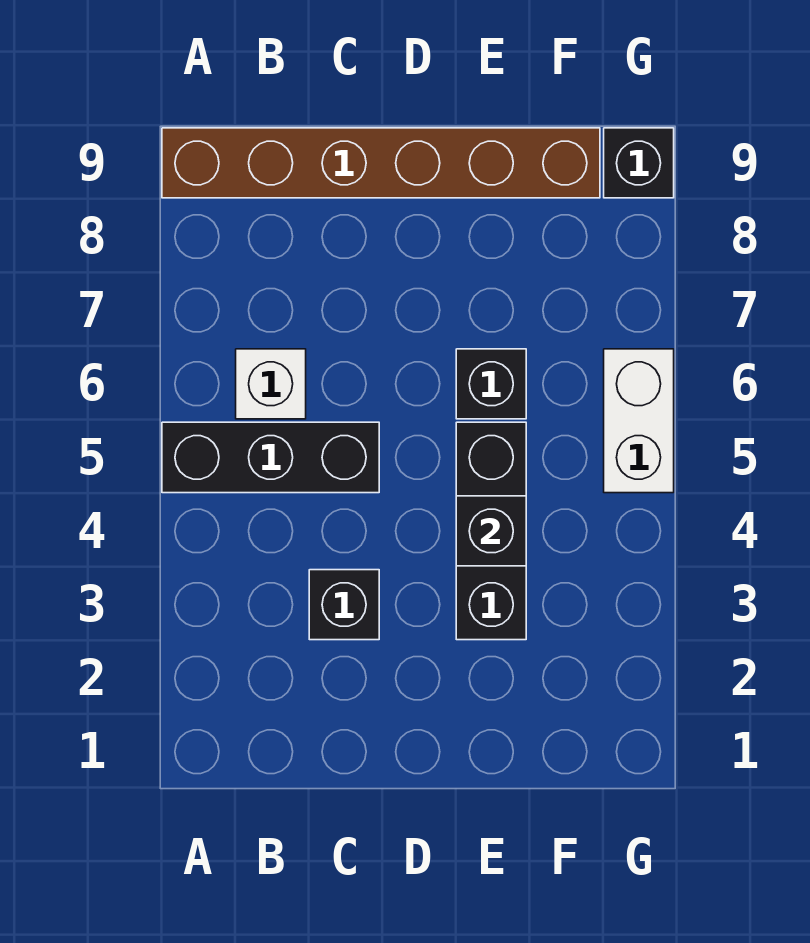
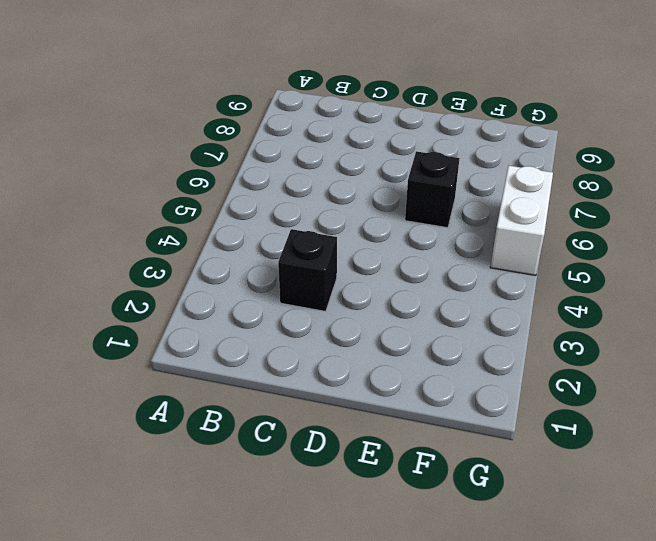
none -> black 1x3 brick [162,422,379,493]
none -> brown 1x6 brick [162,128,600,198]

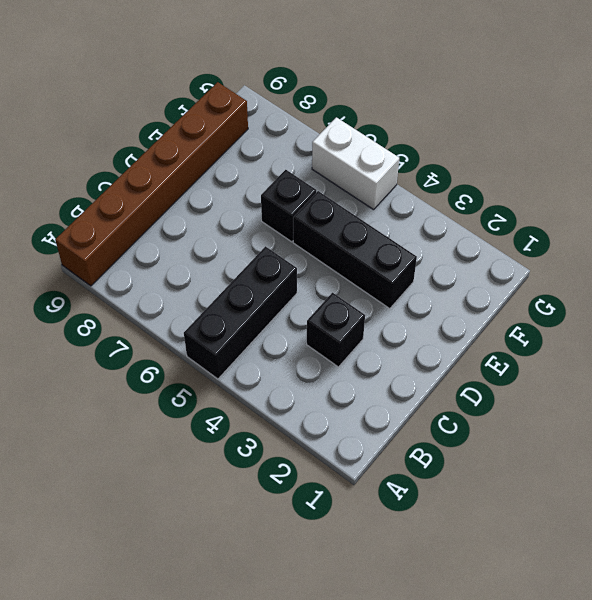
none -> white 1x1 brick [236,349,306,419]
none -> black 1x1 brick [604,128,674,198]

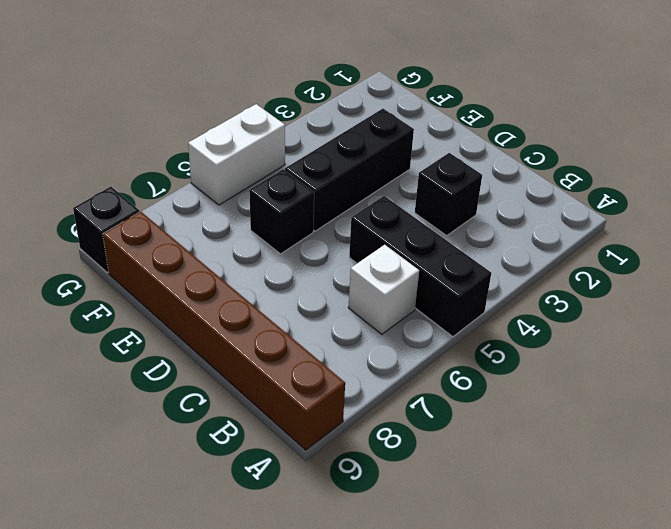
none -> black 1x1 brick [456,496,526,566]

